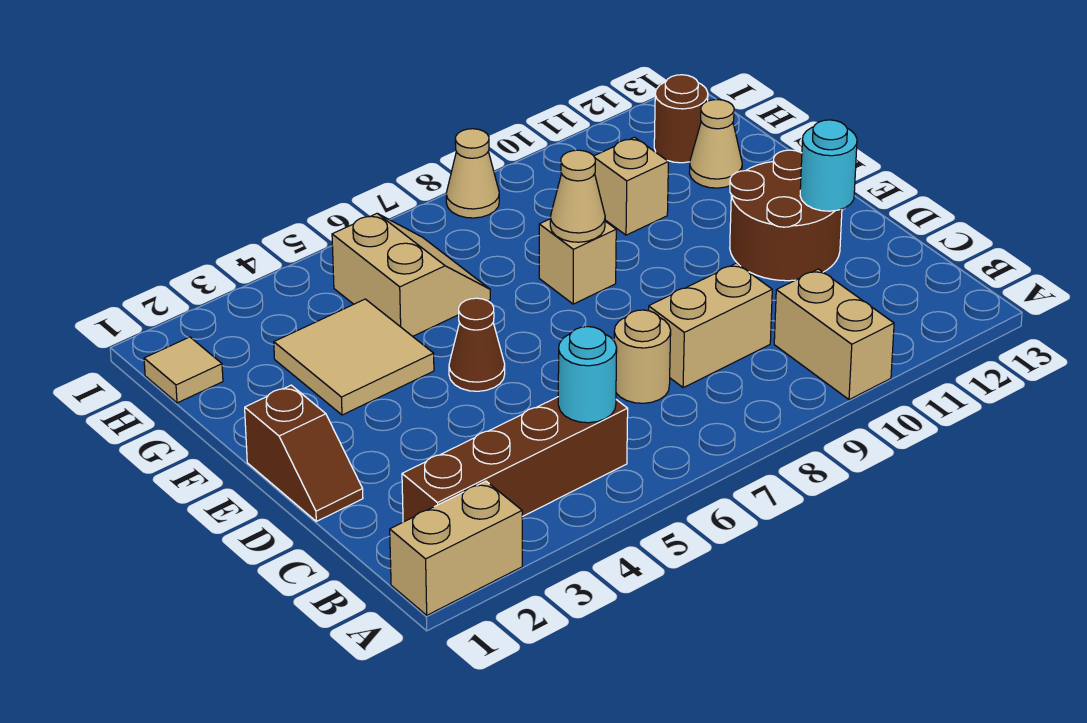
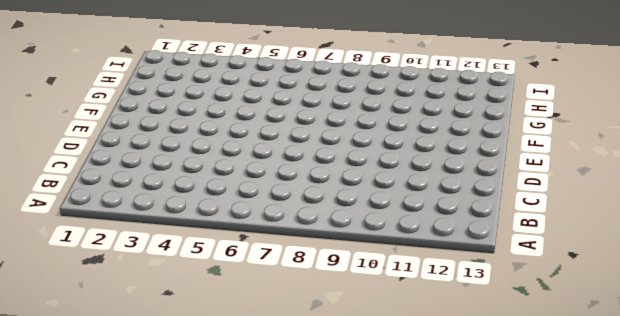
none -> tan 1x2 brick [390,481,522,615]
none -> tan 1x2 brick [774,269,894,400]
none -> brown 1x4 brick [402,397,628,522]

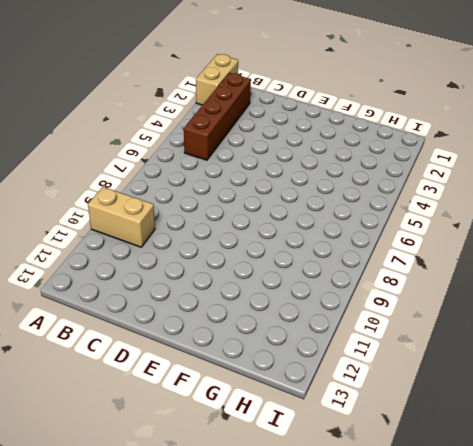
none -> tan 1x1 round brick [614,310,671,403]
none -> tan 1x2 brick [649,263,772,388]
none -> brown 1x2 slope [245,385,363,521]

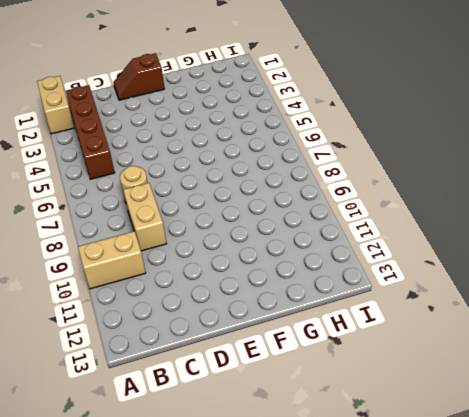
none -> brown 2x2 round brick [730,150,842,281]
none -> brown 1x1 cone [449,298,505,391]
none -> tan 2x2 tile [274,299,434,415]

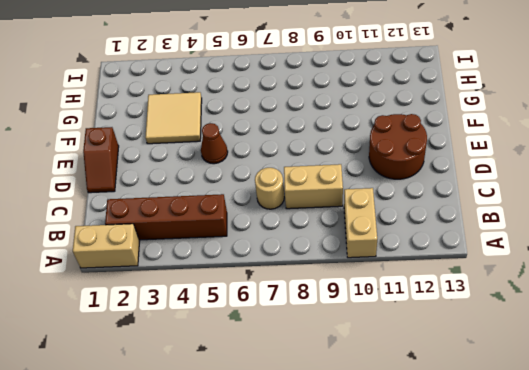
none -> tan 1x1 brick [539,219,616,304]
none -> tan 2x2 slope [332,214,490,336]
none -> tan 1x1 brick [594,137,668,235]

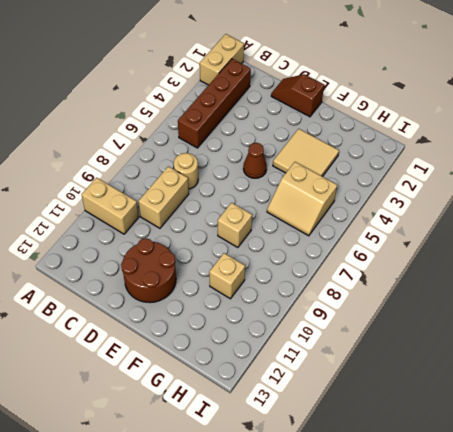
none -> tan 1x1 cone [689,100,742,188]
none -> tan 1x1 tile [144,337,223,403]
none -> brown 1x1 round brick [654,75,708,163]

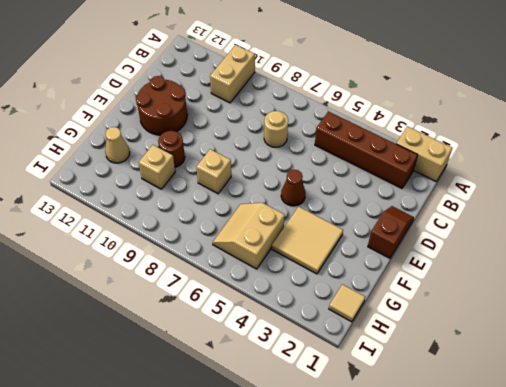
brown 1x1 round brick [158,131,185,167] -> brown 1x1 round brick moved to [654,75,708,163]
none -> tan 1x2 brick [649,263,772,388]
none -> tan 1x1 cone [446,129,499,218]
none -> cyan 1x1 round brick [558,327,617,423]

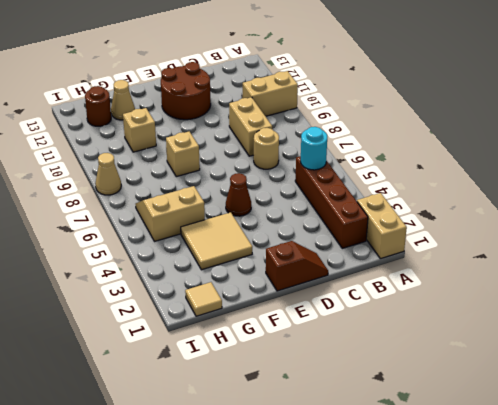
none -> cyan 1x1 round brick [800,120,857,211]
none -> tan 1x1 cone [550,150,605,242]

